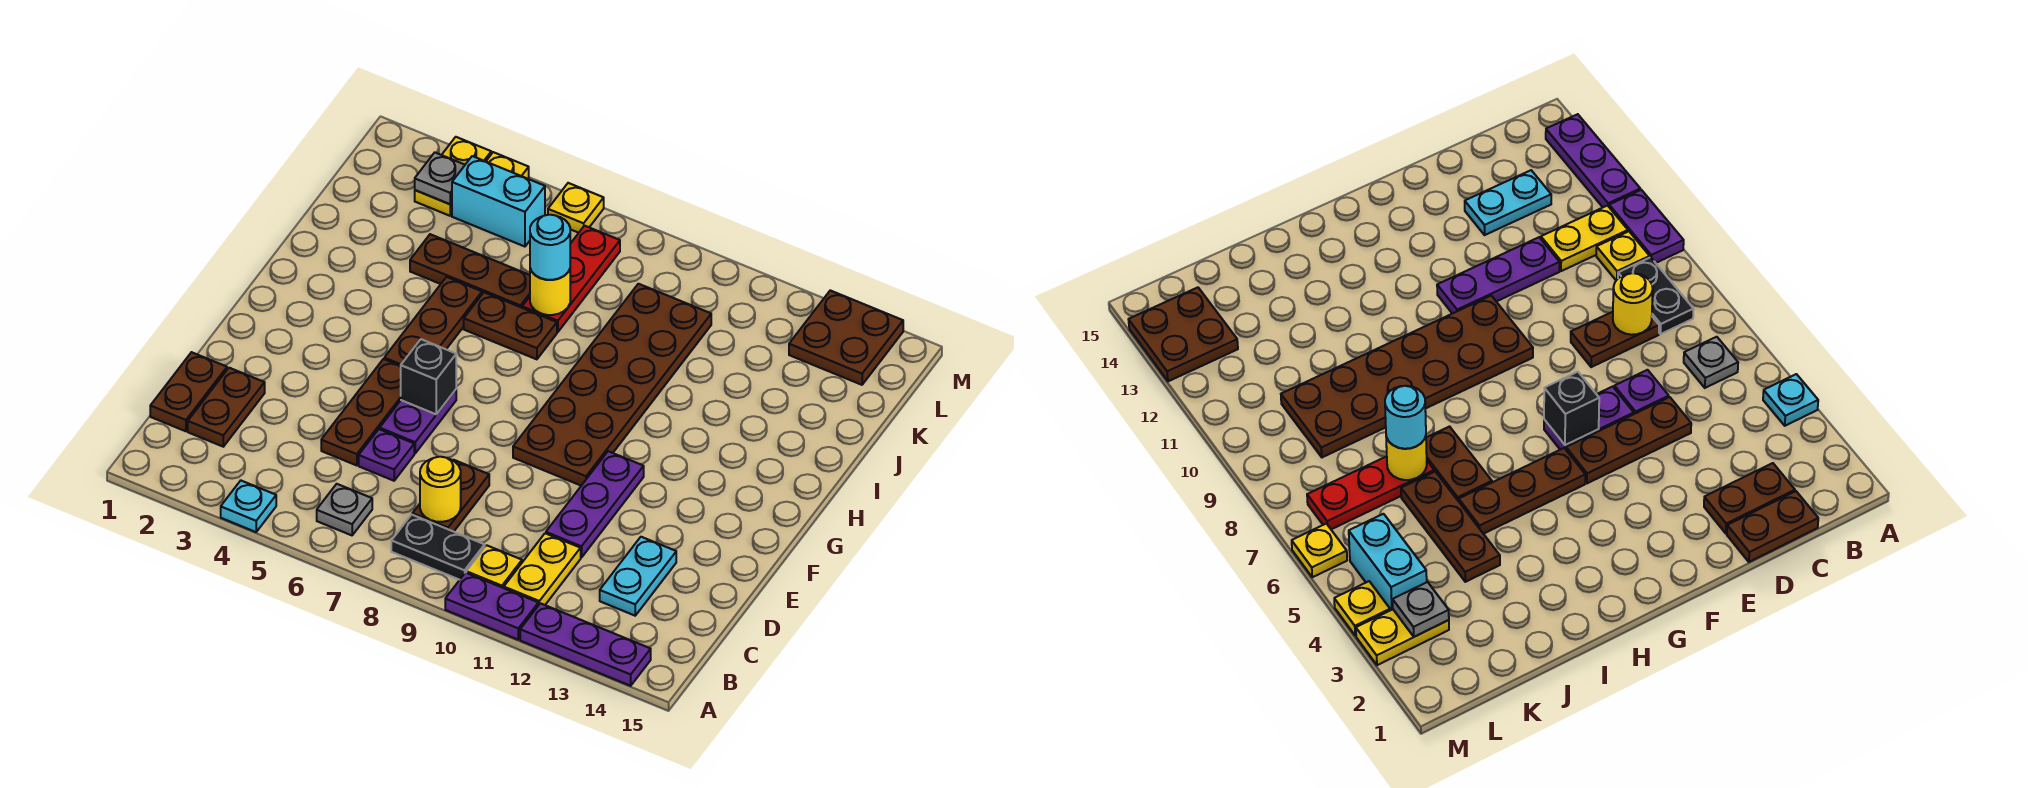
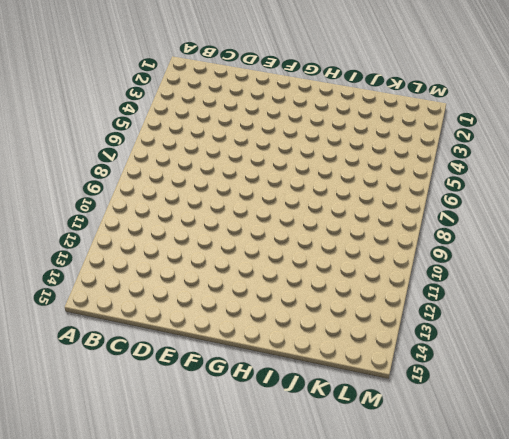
none -> cyan 1x1 plate [221,481,276,532]
none -> purple 1x2 plate [445,573,538,640]
none -> purple 1x3 plate [520,603,651,686]
none -> grey 1x1 plate [317,484,372,535]

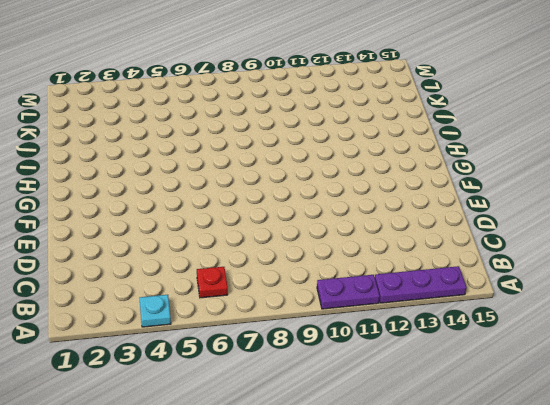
red 1x1 plate [197,267,228,298] -> grey 1x1 plate [317,484,372,535]
none -> black 1x2 plate [391,515,485,580]
none -> yellow 1x1 plate [466,545,522,588]
none -> yellow 1x2 plate [504,533,581,605]
none -> brown 1x2 plate [150,352,227,431]

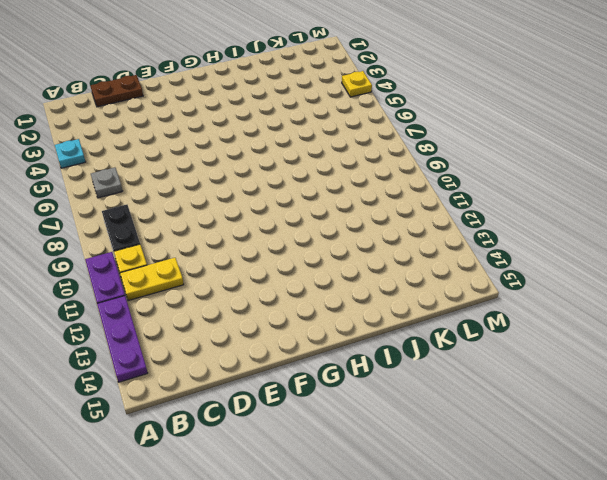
none -> brown 1x2 plate [188,368,265,447]
none -> brown 1x2 plate [412,460,489,532]
none -> cyan 1x2 plate [600,537,676,616]
none -> brown 1x3 plate [321,359,401,465]

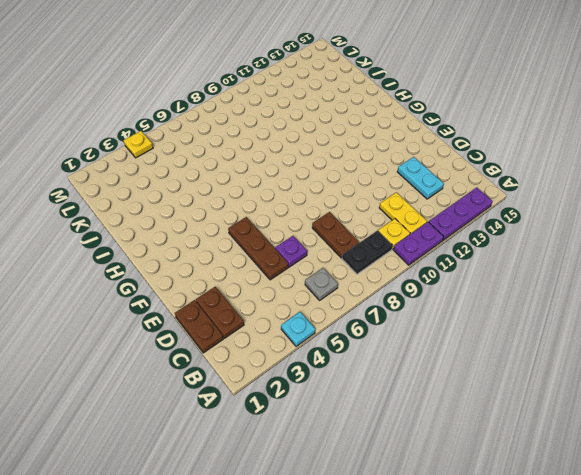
none -> purple 1x3 plate [546,451,644,558]
none -> purple 1x2 plate [380,390,456,453]
none -> brown 2x6 plate [513,284,711,486]
none -> brown 1x3 plate [384,277,482,366]

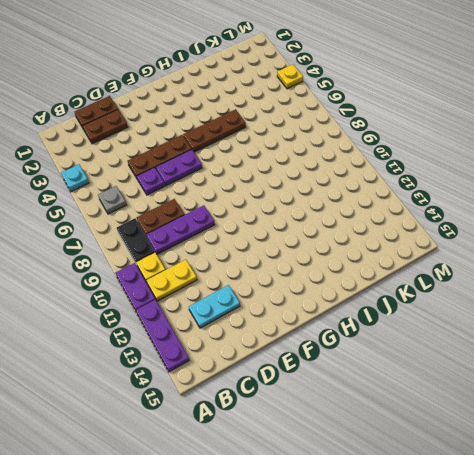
purple 1x3 plate [146,205,215,254] -> purple 1x3 plate moved to [546,451,644,558]
none -> brown 2x6 plate [513,284,711,486]
none -> brown 1x2 plate [464,292,557,359]
none -> brown 1x3 plate [410,234,530,308]
none -> red 1x3 plate [522,226,620,332]

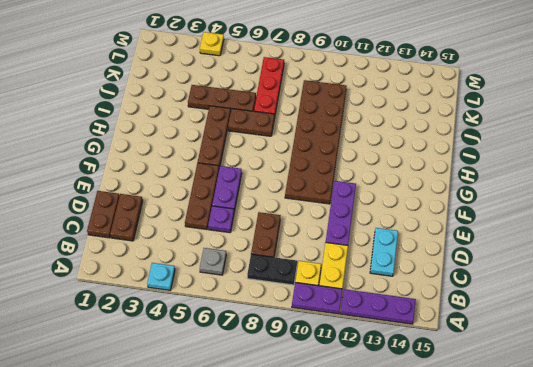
none -> yellow 1x2 plate [415,137,491,216]
none -> cyan 1x2 brick [452,156,545,247]
none -> brown 2x2 plate [789,290,903,385]
none -> yellow 1x1 plate [548,183,604,233]

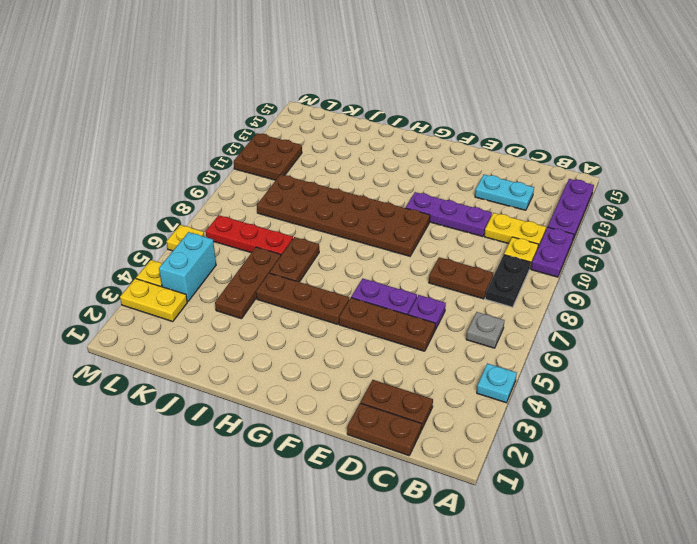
brown 2x2 plate [234,133,302,180] -> brown 2x2 plate moved to [789,290,903,385]
none -> yellow 1x1 round brick [420,457,461,522]
none -> black 1x1 brick [401,339,456,414]
none -> yellow 1x1 round brick [530,269,570,315]
none -> grey 1x1 plate [415,153,465,204]

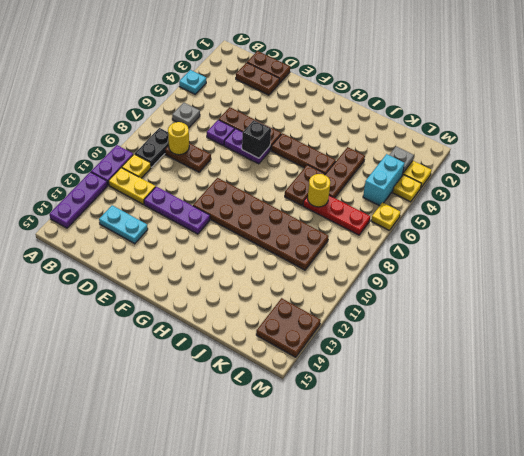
none -> cyan 1x1 round brick [530,215,570,280]

